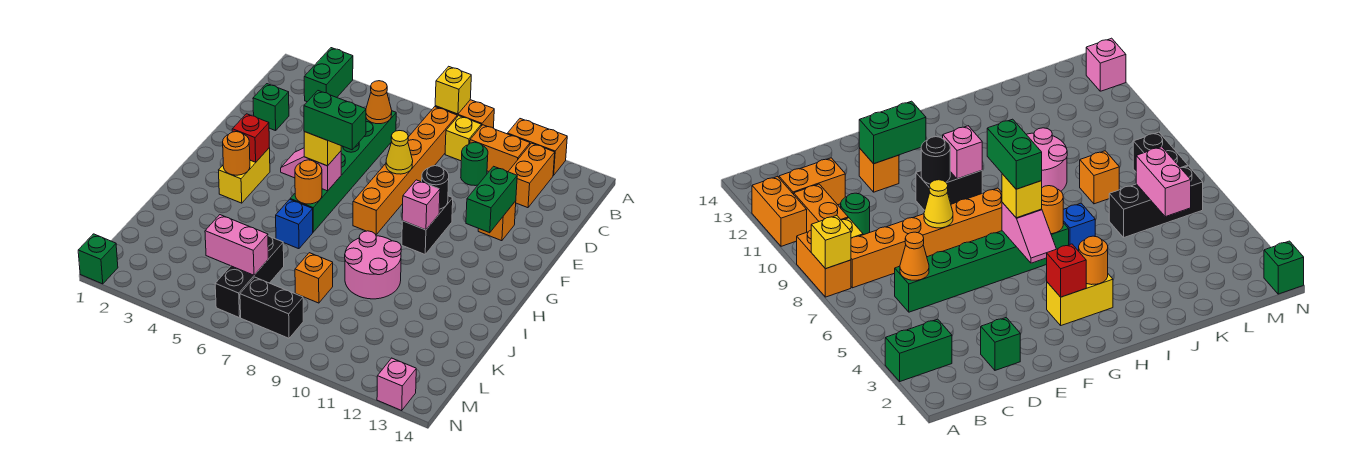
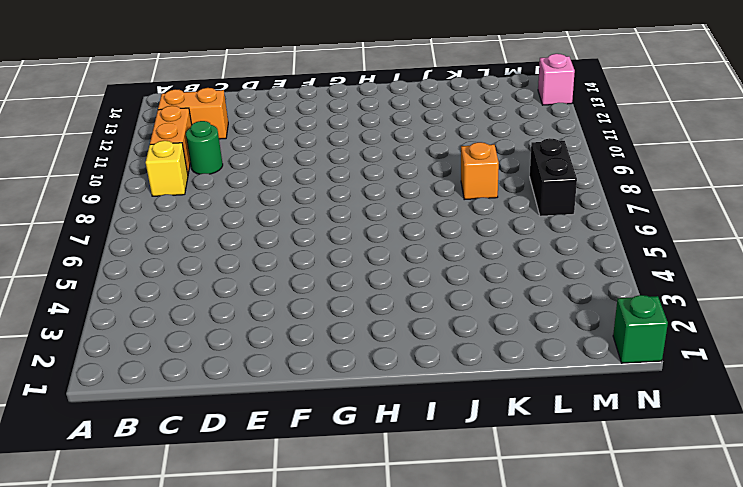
none -> green 1x2 brick [304,48,353,102]
none -> orange 1x2 brick [435,100,494,128]
none -> orange 1x2 brick [508,119,567,175]
none -> orange 1x6 brick [353,107,457,235]

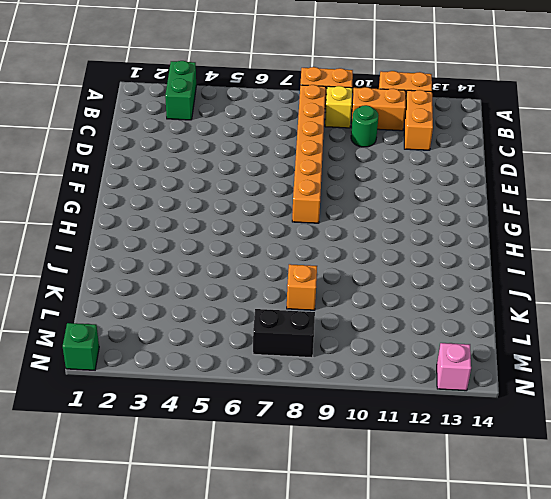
none -> green 1x6 brick [290,111,396,232]
none -> green 1x1 brick [253,84,289,131]
none -> orange 1x1 brick [478,201,516,241]
none -> black 1x2 brick [402,196,453,254]

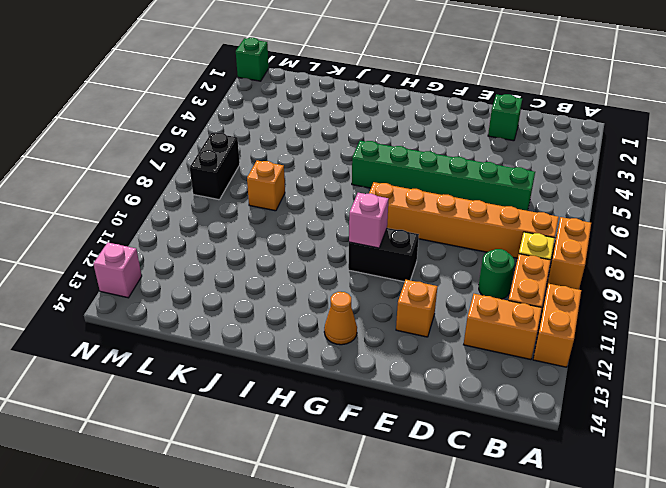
orange 1x1 cone [324,292,357,345] -> orange 1x1 cone moved to [366,81,392,124]
none -> green 1x2 brick [304,48,353,102]
none -> yellow 1x2 brick [219,148,270,203]
none -> blue 1x1 brick [276,199,313,249]
none -> pink 2x2 round brick [345,231,401,299]

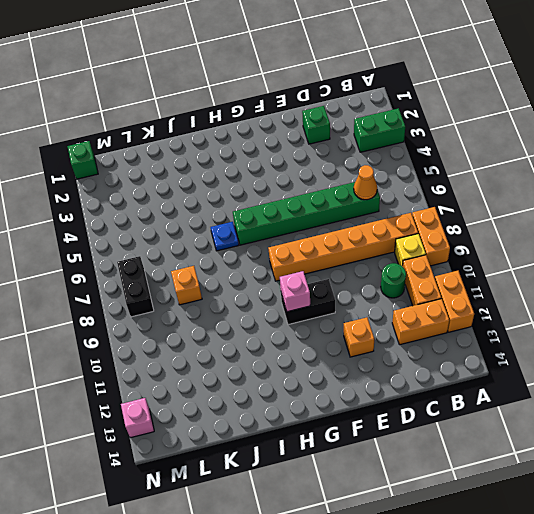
blue 1x1 plate [211,222,239,251] -> blue 1x1 brick [276,199,313,249]
none -> yellow 1x2 brick [219,148,270,203]
none -> pink 2x2 round brick [345,231,401,299]
none -> black 1x3 brick [215,236,284,318]
none -> yellow 1x1 brick [435,66,471,114]

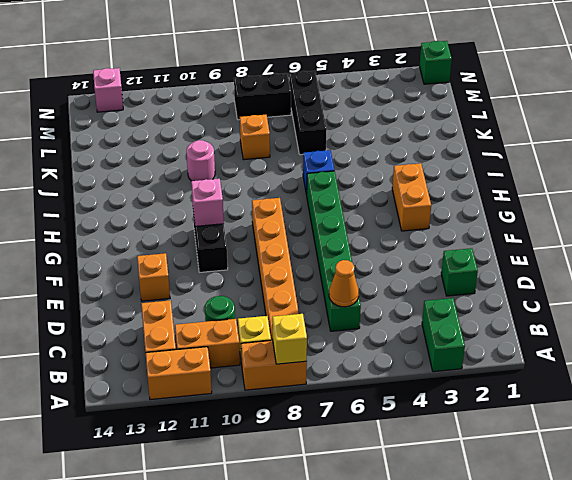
orange 1x2 brick [392,163,431,231] -> yellow 1x2 brick [219,148,270,203]
pink 1x1 round brick [187,140,215,181] -> pink 2x2 round brick [345,231,401,299]
none -> yellow 1x1 cone [386,131,413,174]
none -> green 1x2 brick [466,166,517,233]
none -> black 1x1 round brick [422,166,449,209]
none -> red 1x1 brick [232,114,269,162]

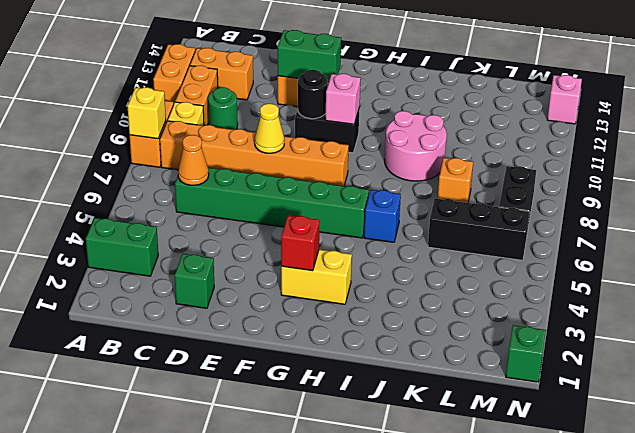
none -> pink 1x2 slope [281,148,341,191]
none -> orange 1x1 round brick [223,132,250,175]
none -> orange 1x1 round brick [295,160,322,204]
none -> pink 1x2 brick [205,215,268,275]

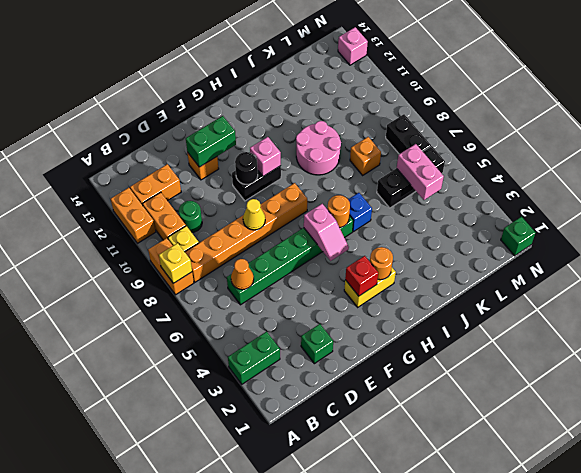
none -> yellow 1x1 brick [304,132,341,166]
none -> green 1x2 brick [304,91,366,150]

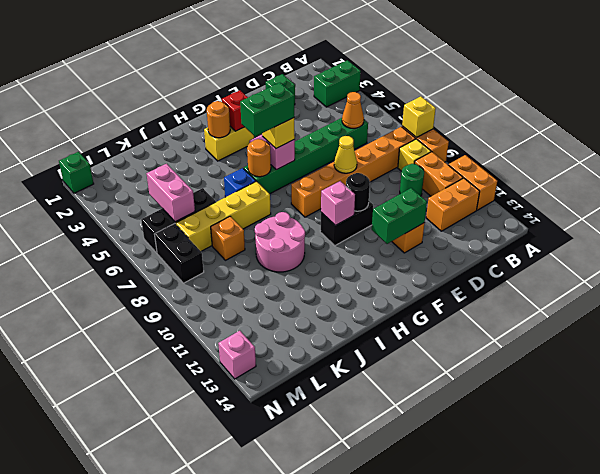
green 1x2 brick [240,83,294,137] -> green 1x2 brick turned to [304,91,366,150]
yellow 1x4 brick [176,181,271,251] -> none

